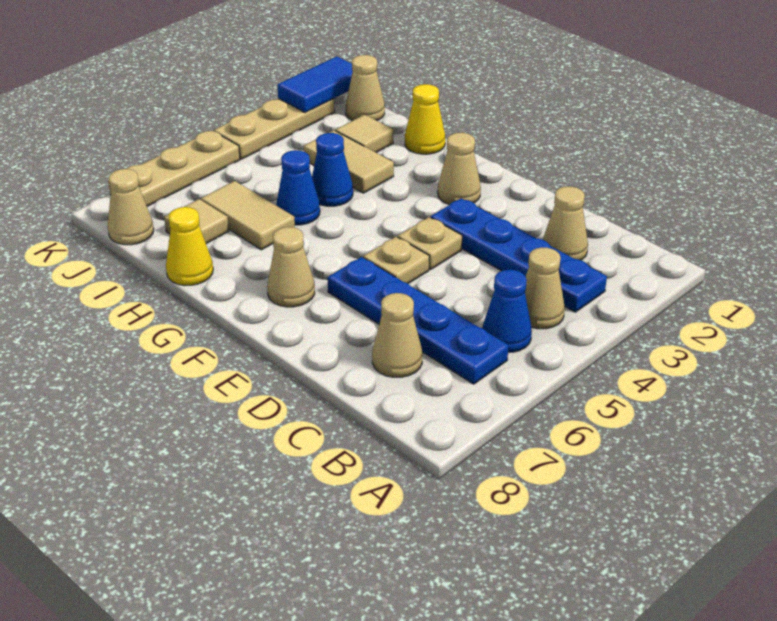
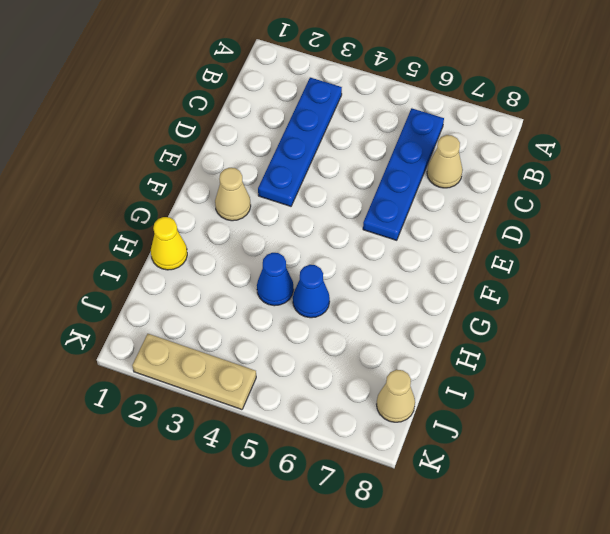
none -> tan 1x1 cone [525,247,565,329]
none -> blue 1x1 cone [482,270,532,352]
none -> tan 1x1 cone [543,186,588,260]

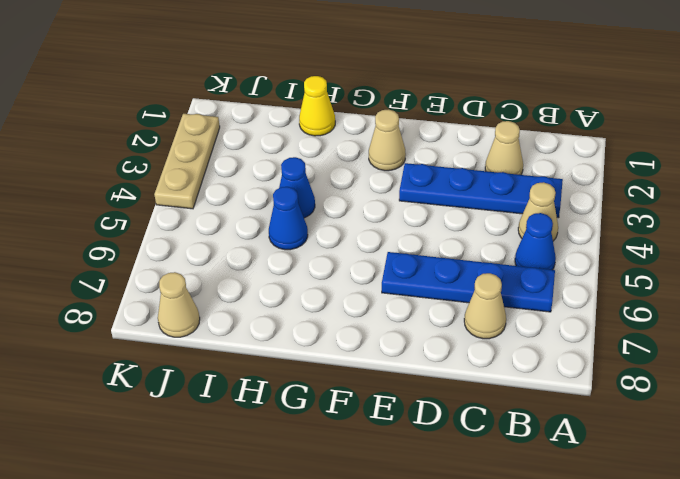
none -> tan 1x1 plate [398,217,462,270]
none -> tan 1x1 plate [363,237,429,284]
none -> tan 1x1 cone [267,227,315,307]

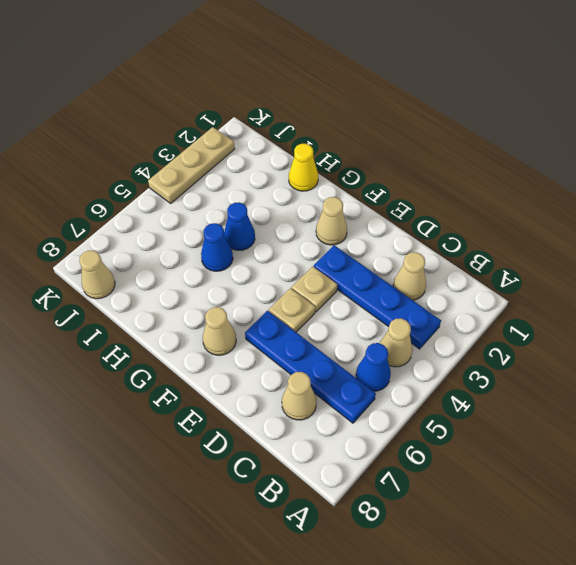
none -> tan 1x2 tile [304,130,394,193]
none -> tan 1x2 tile [201,181,295,250]
none -> yellow 1x1 cone [166,207,213,286]

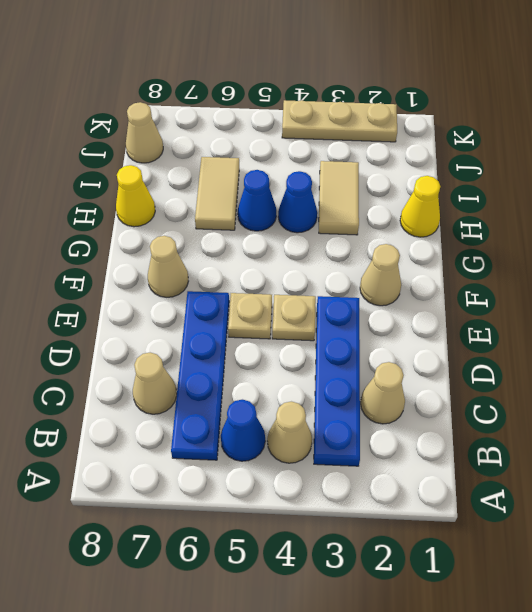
none -> tan 1x1 tile [335,115,393,153]
none -> tan 1x1 tile [164,199,229,244]
none -> tan 1x1 cone [346,55,385,121]

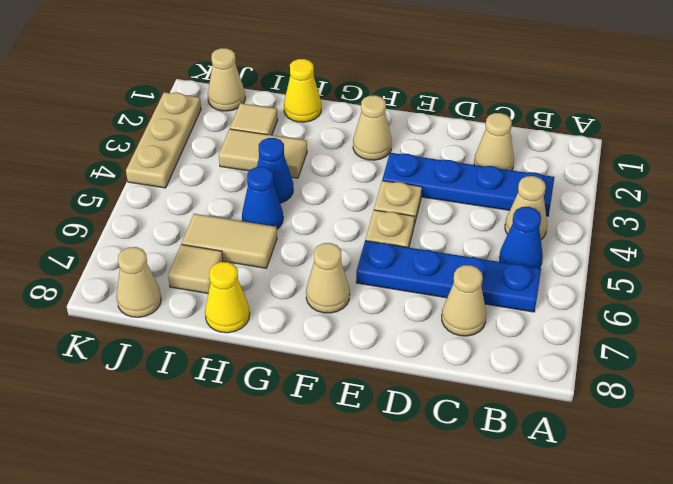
none -> tan 1x3 plate [108,131,240,206]
none -> blue 1x2 tile [277,56,353,112]

